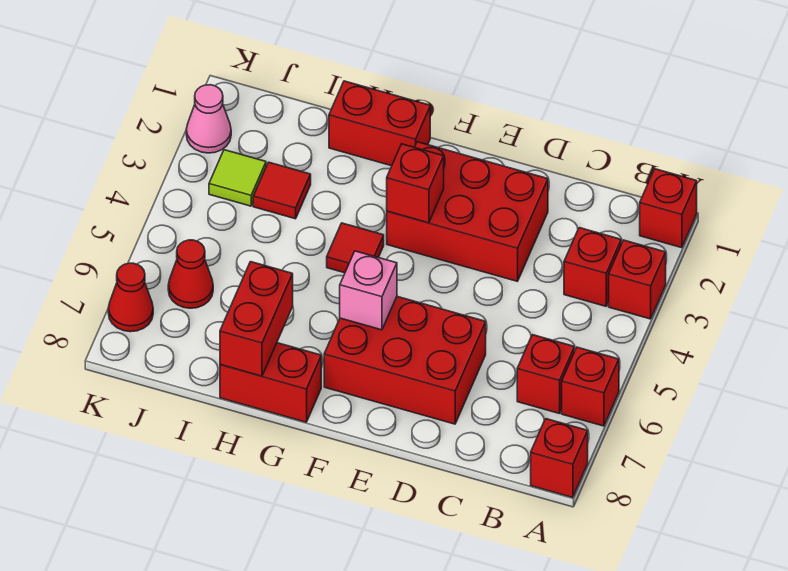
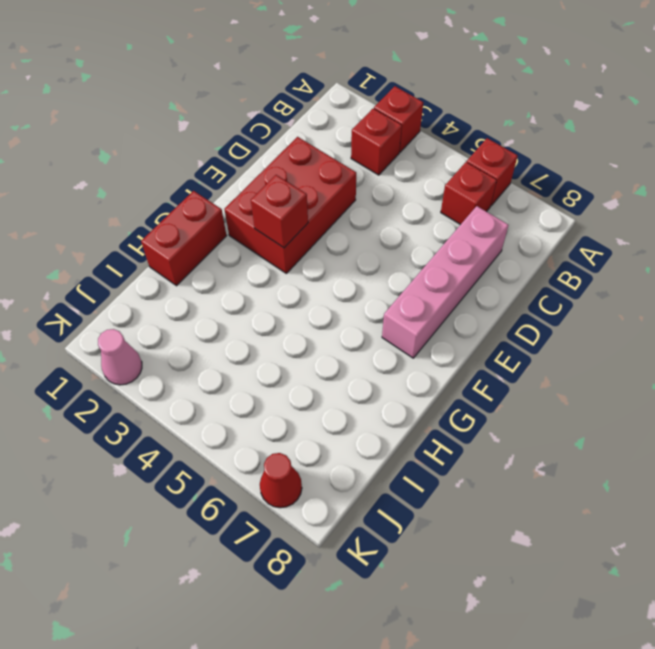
pink 1x4 brick [382,206,508,358] -> red 2x3 brick [324,297,486,424]
none -> red 1x1 brick [640,169,697,248]
none -> red 1x1 brick [531,419,588,498]
none -> red 1x1 tile [327,223,384,273]

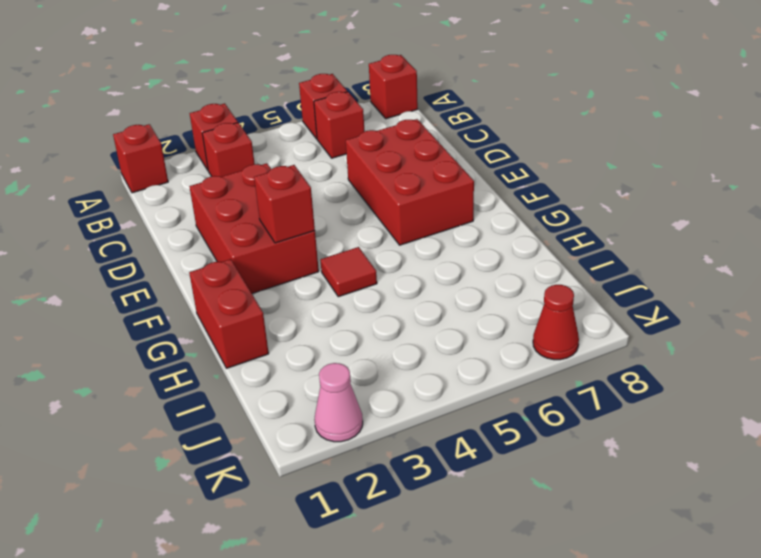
none -> red 1x2 brick [220,343,321,422]
none -> red 1x1 tile [253,162,311,219]
none -> lime 1x1 tile [209,150,266,206]

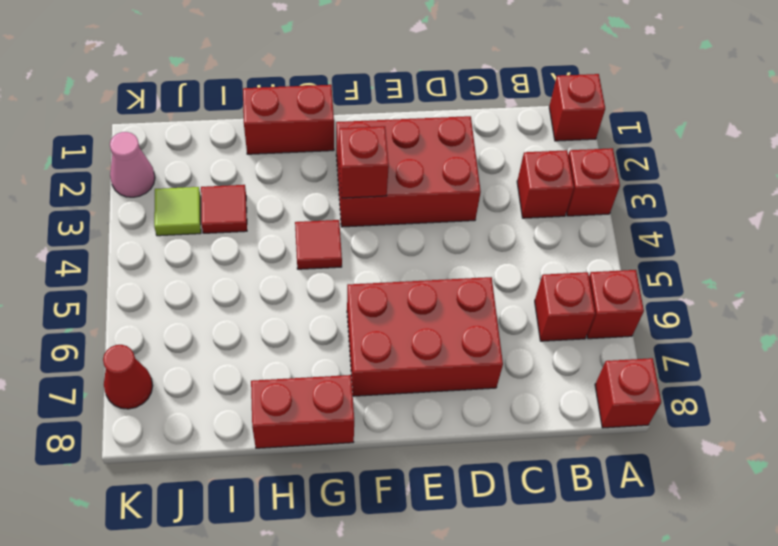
none -> red 1x1 cone [168,240,213,308]
none -> pink 1x1 brick [340,251,397,330]
none -> red 1x2 brick [220,262,293,376]

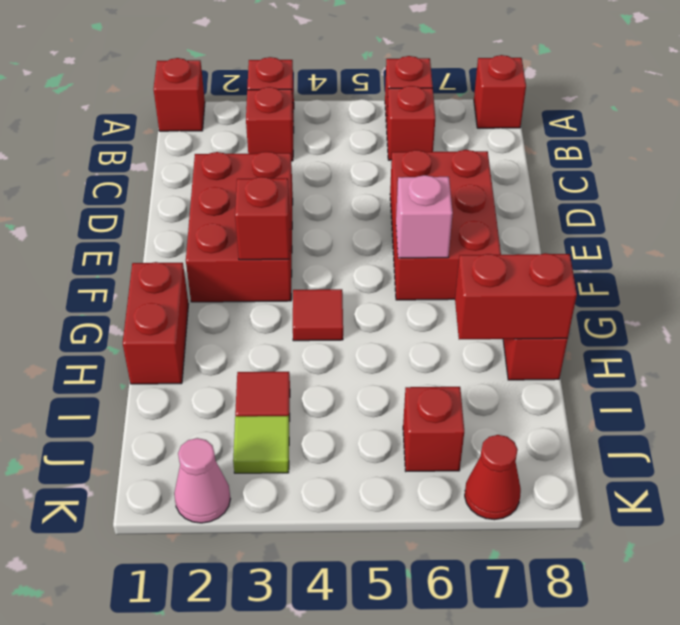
red 1x1 brick [403,387,464,471] -> red 1x1 cone [168,240,213,308]

